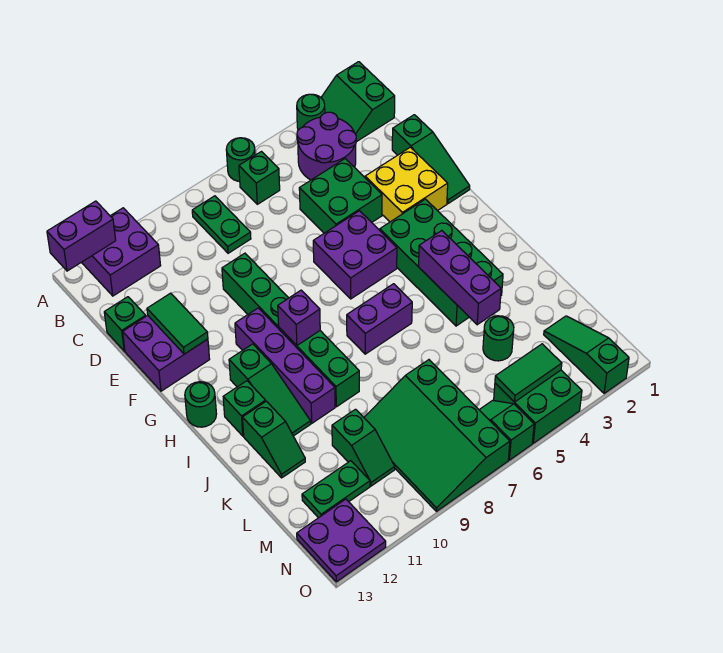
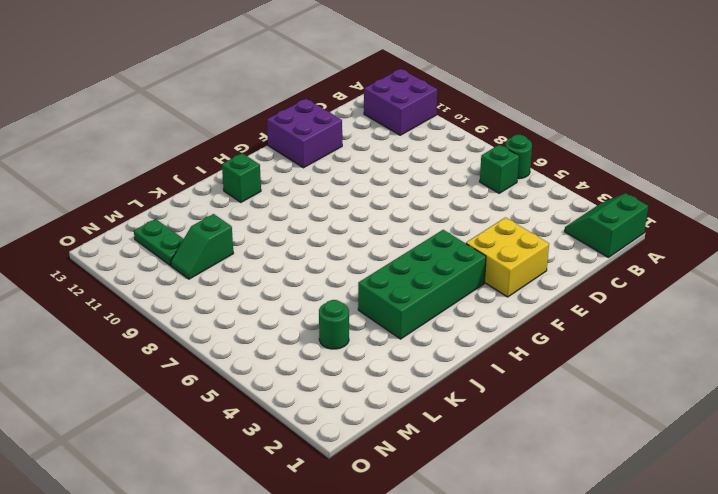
none -> green 1x1 round brick [297,94,325,130]
none -> purple 2x2 round brick [297,112,356,180]
none -> green 1x2 plate [192,196,251,253]
none -> green 1x3 slope [392,115,470,204]

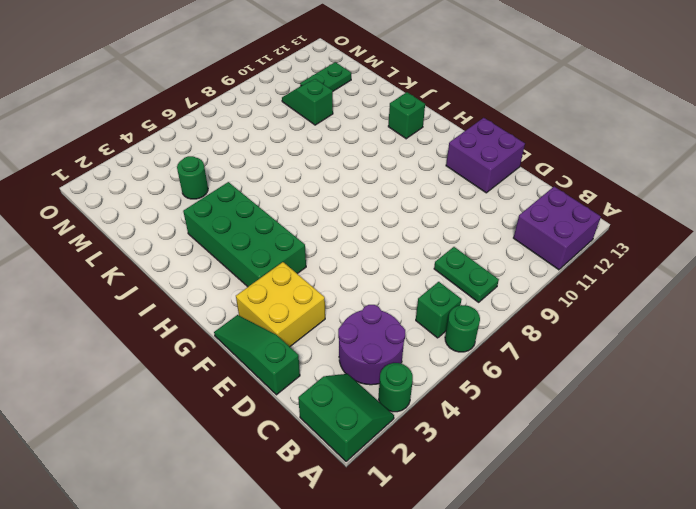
none -> green 2x2 brick [299,159,382,233]
none -> green 1x1 brick [104,297,146,351]
none -> green 1x6 brick [222,253,359,407]
none -> purple 2x2 brick [313,211,397,299]

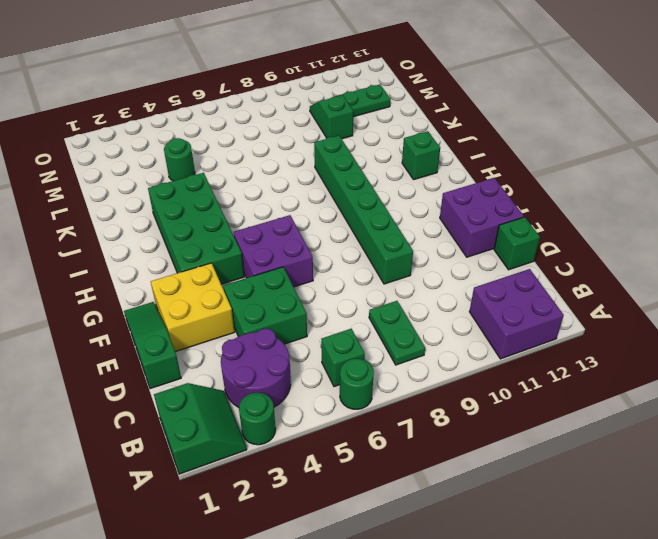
none -> purple 1x4 brick [235,308,335,423]
none -> green 1x3 slope [229,344,311,436]
none -> green 1x1 round brick [185,382,216,427]
none -> purple 1x2 brick [347,284,412,354]

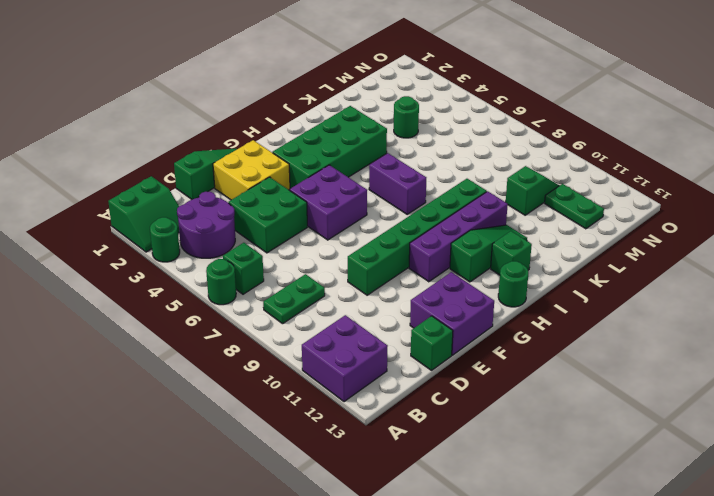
none -> green 1x2 slope [242,401,305,478]
none -> green 3x4 slope [364,360,510,511]
none -> green 1x3 slope [544,316,629,393]
none -> green 2x2 brick [494,370,582,443]

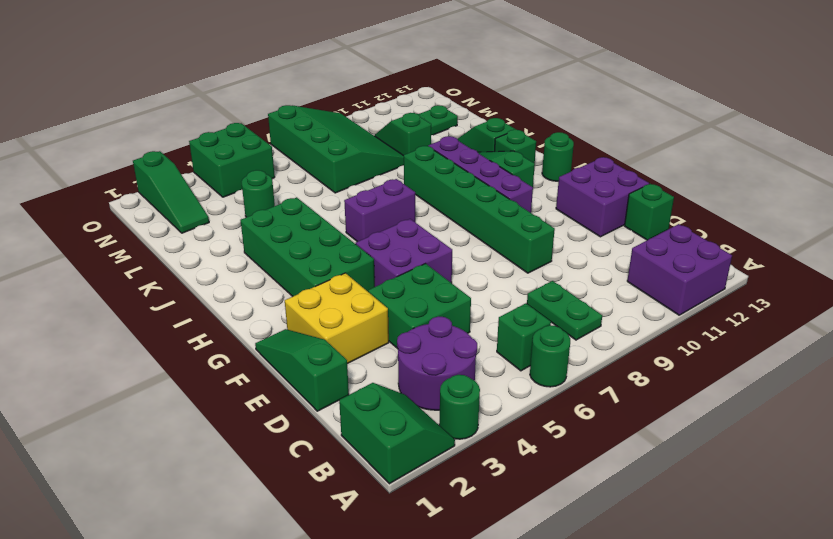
none -> green 1x2 slope [479,400,534,460]
none -> purple 2x2 plate [297,499,386,582]
none -> purple 1x2 brick [47,201,116,271]
none -> green 1x2 tile [147,293,208,354]

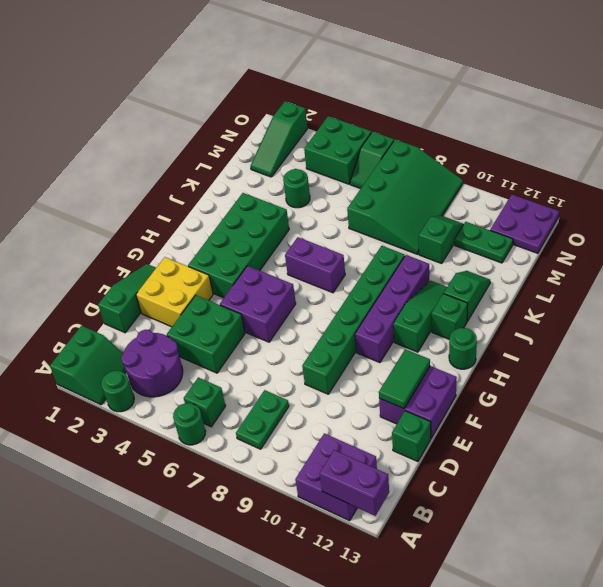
none -> purple 1x1 brick [278,290,320,345]
none -> purple 1x3 brick [419,231,501,325]
none -> green 1x2 tile [495,344,562,402]

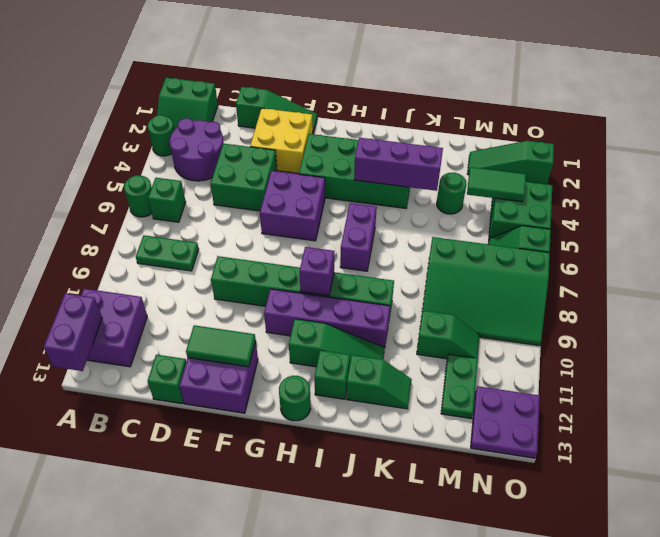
green 1x2 tile [467,167,526,202] -> green 1x2 tile turned to [495,344,562,402]

